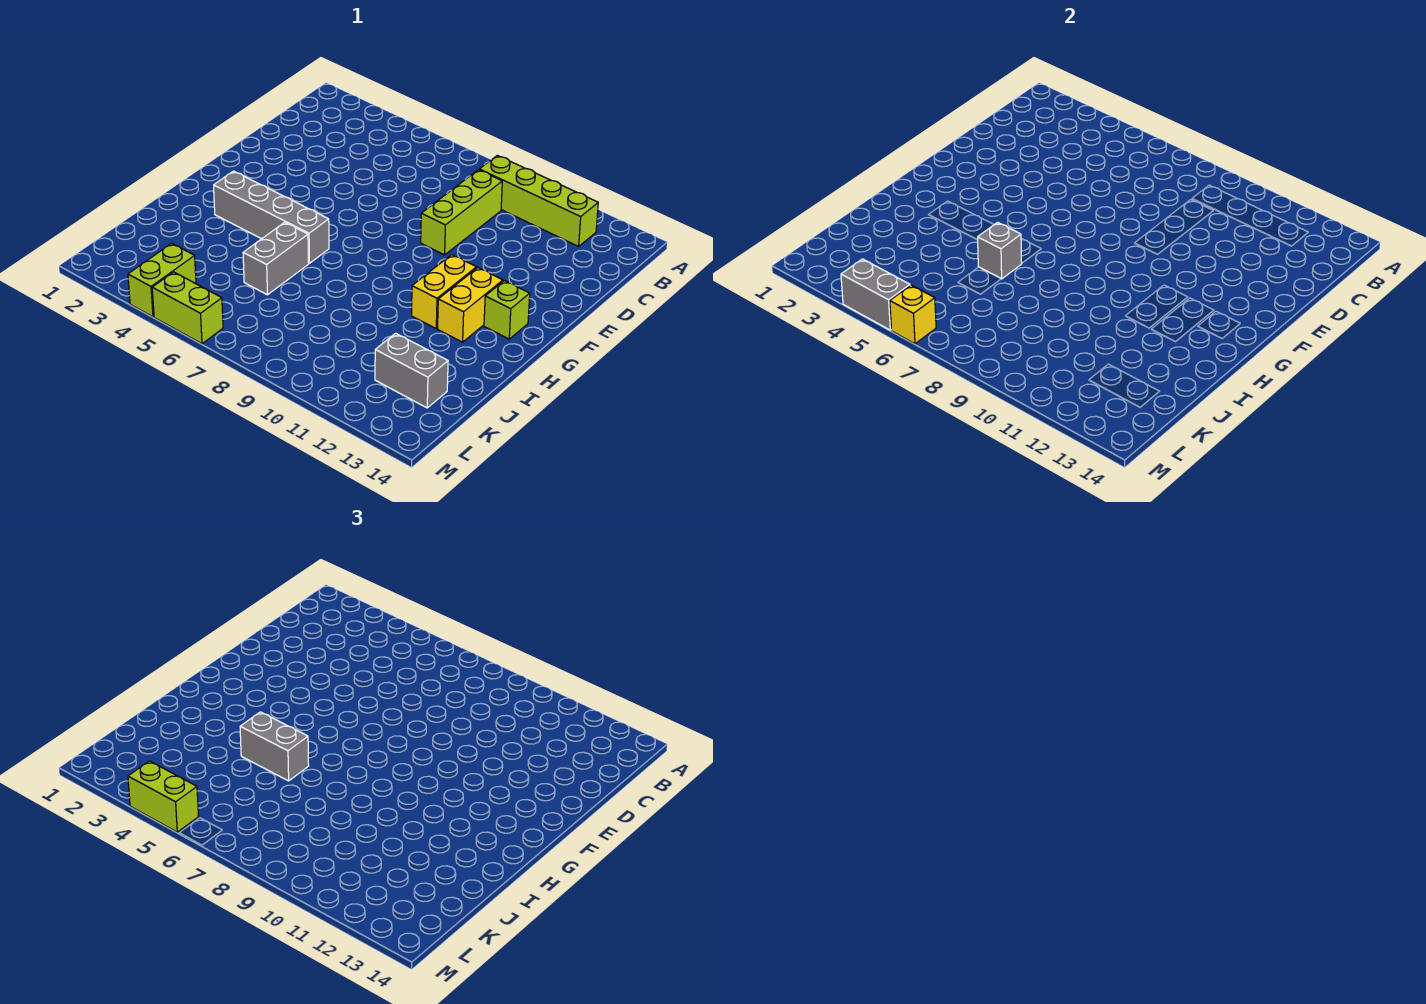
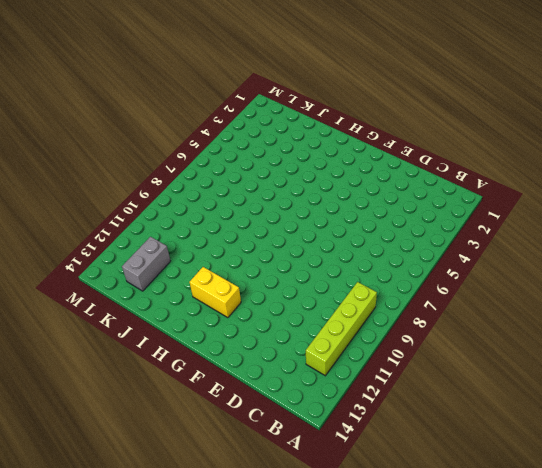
none -> lime 1x3 brick [421,170,502,255]
none -> yellow 1x2 brick [412,255,476,328]
none -> lime 1x1 brick [484,281,530,339]

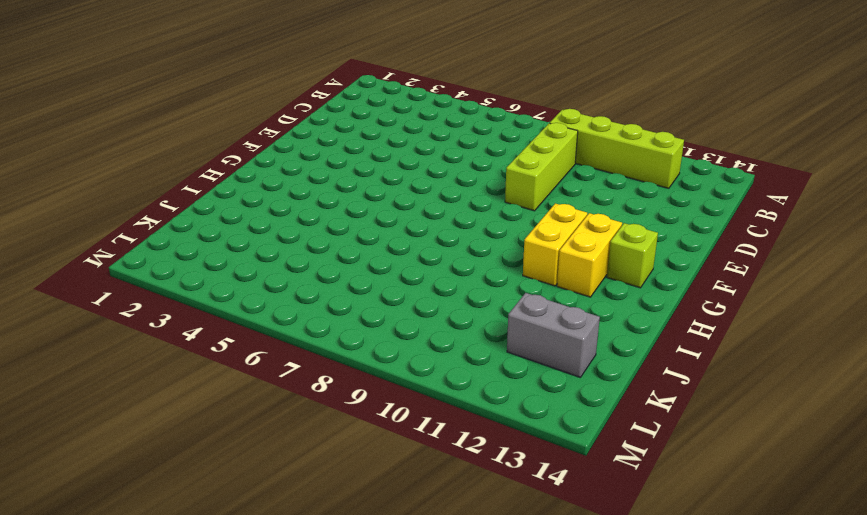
none -> grey 1x4 brick [214,171,329,263]
none -> grey 1x2 brick [243,222,309,295]
none -> lime 1x2 brick [128,243,196,317]

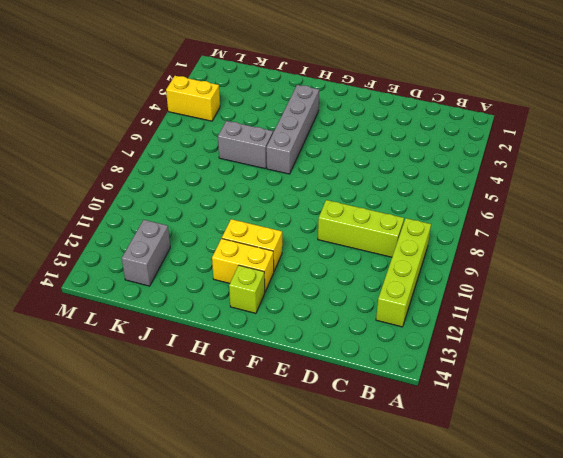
yellow 1x2 brick [166,76,220,121] -> lime 1x2 brick [128,243,196,317]
none -> lime 1x2 brick [152,272,223,344]
none -> grey 1x1 brick [978,222,1022,279]
none -> grey 1x2 brick [841,259,910,330]

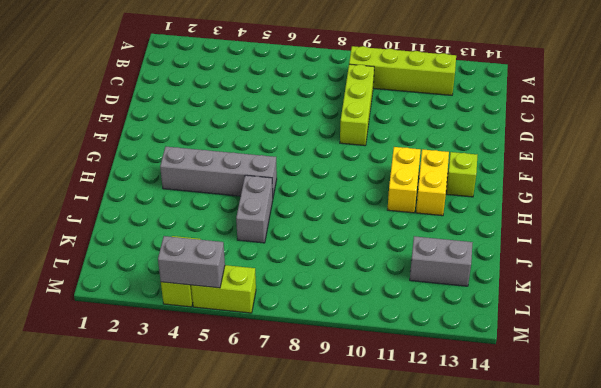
none -> grey 1x1 brick [978,222,1022,279]
none -> yellow 1x1 brick [890,285,936,344]
none -> grey 1x2 brick [240,712,309,781]

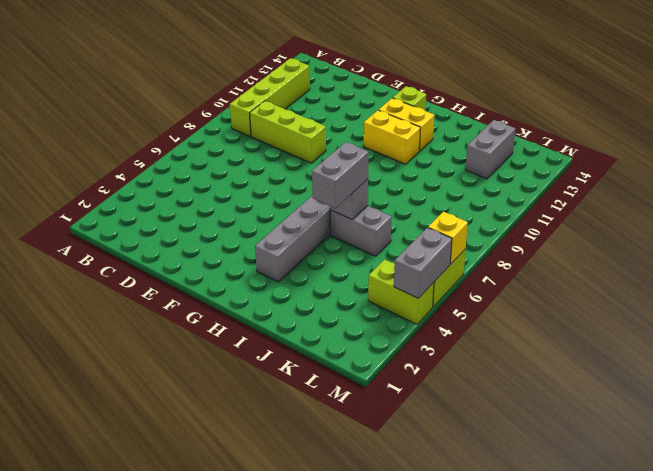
none -> lime 1x2 brick [128,761,199,832]

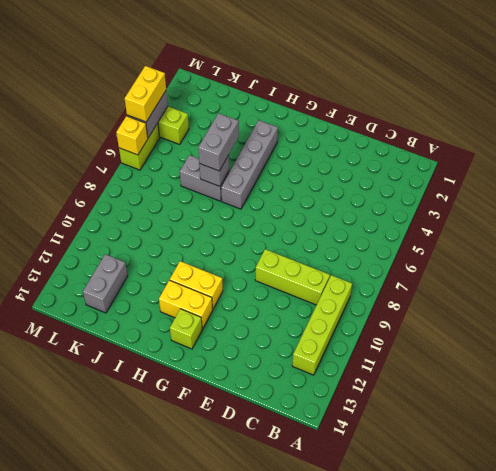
yellow 1x2 brick [125,66,166,122] -> lime 1x2 brick [128,761,199,832]

